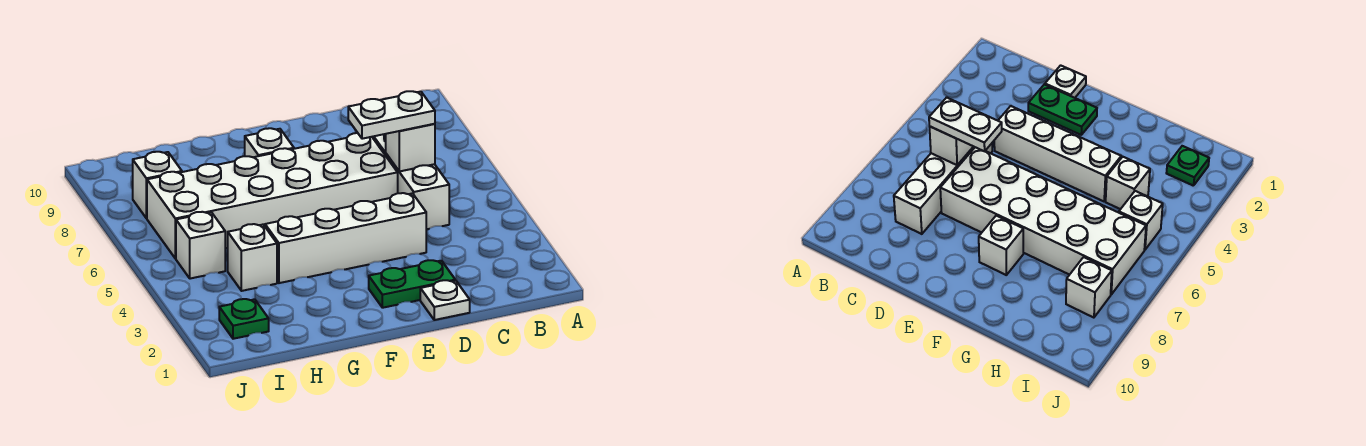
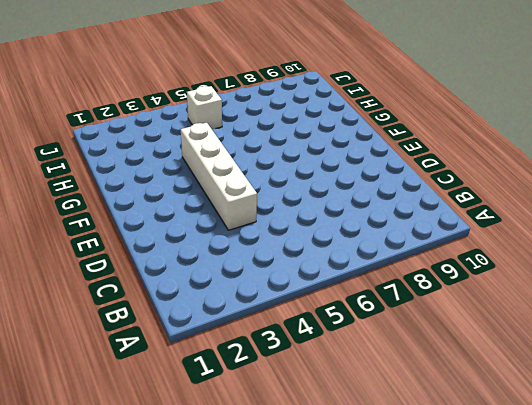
none -> white 1x4 brick [372,134,449,230]
none -> white 1x1 plate [420,280,470,320]
none -> green 1x2 plate [369,260,455,308]

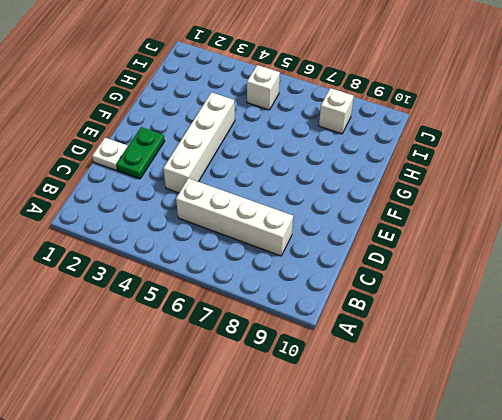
none -> white 2x6 brick [147,133,398,259]
none -> white 1x1 brick [245,128,294,157]
none -> white 1x1 brick [228,224,277,291]

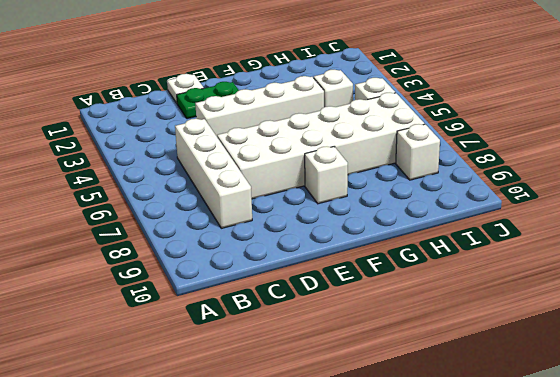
none -> green 1x1 plate [219,299,269,339]
none -> white 1x1 brick [386,124,435,171]
none -> white 1x2 plate [348,91,435,139]

